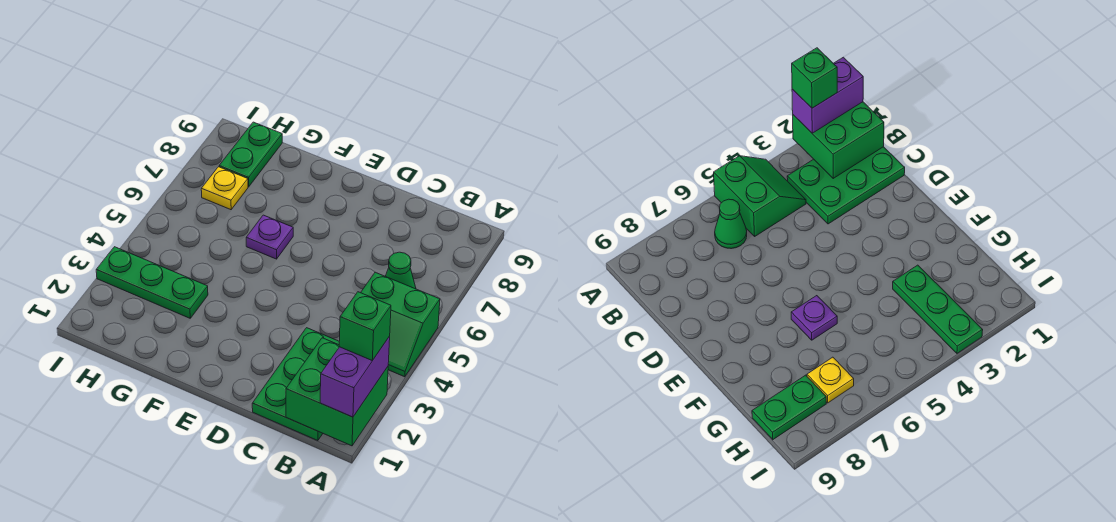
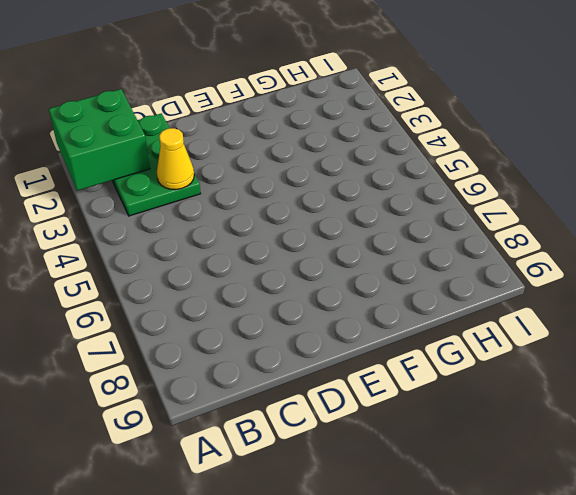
yellow 1x1 cone [157,128,194,190] -> none
none -> green 2x2 slope [361,272,440,377]
none -> green 1x1 cone [385,252,416,289]

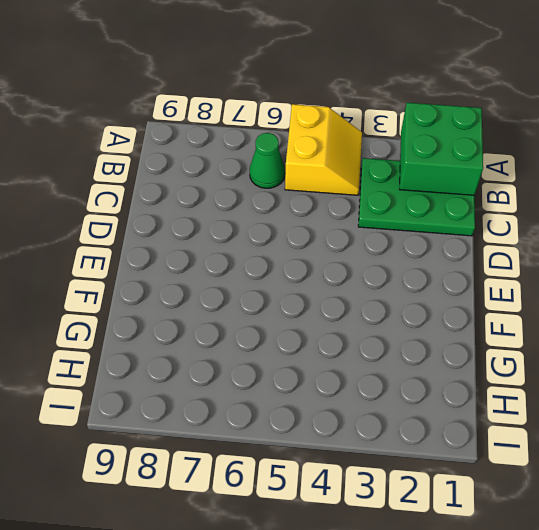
yellow 2x2 slope [285,104,362,195] -> green 2x2 slope [361,272,440,377]
none -> purple 1x1 plate [246,215,293,259]
none -> green 1x3 plate [96,247,208,318]

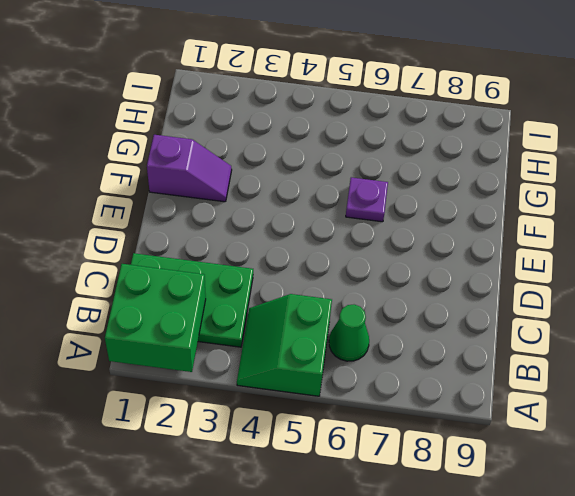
purple 1x2 slope [147,135,232,202] -> none
none -> green 1x3 plate [96,247,208,318]
none -> yellow 1x1 plate [201,167,248,210]

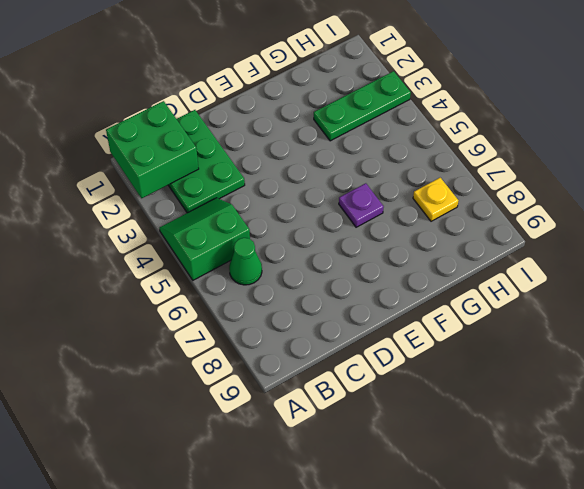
none -> green 1x2 plate [219,122,282,187]
none -> purple 1x2 brick [320,336,390,417]

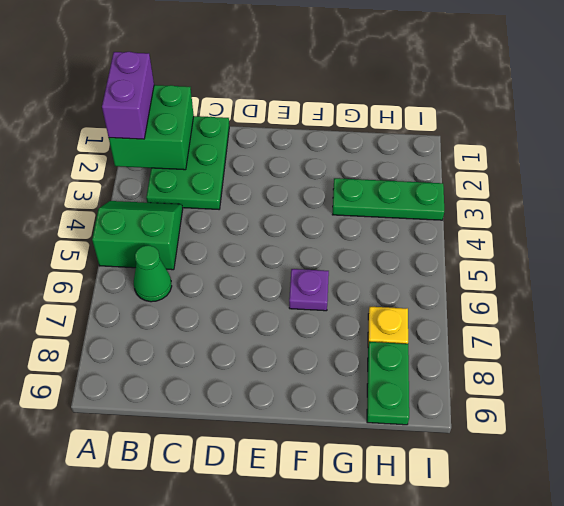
none -> green 1x1 brick [339,292,391,360]

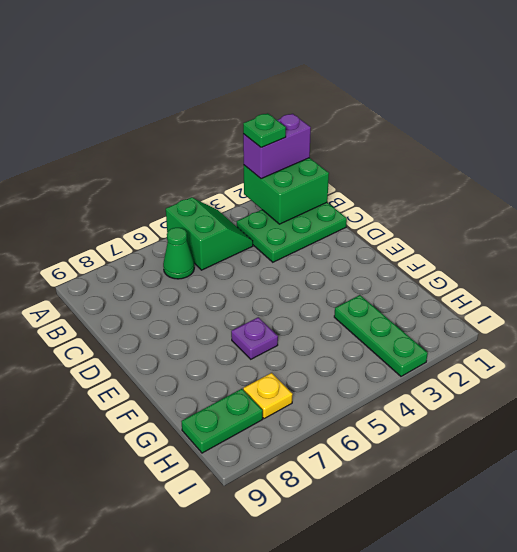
green 1x1 plate [243,113,286,148] -> green 1x1 brick [339,292,391,360]

